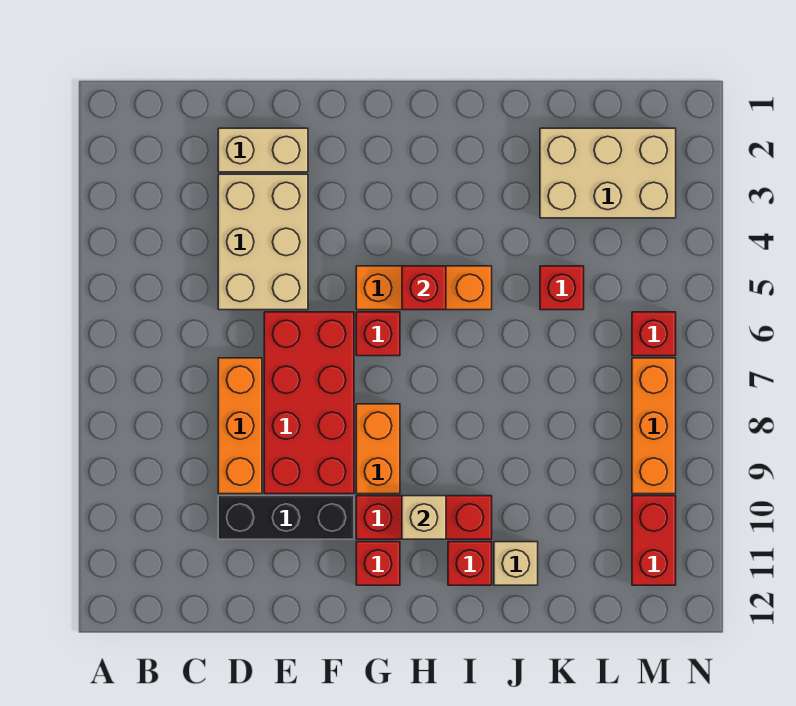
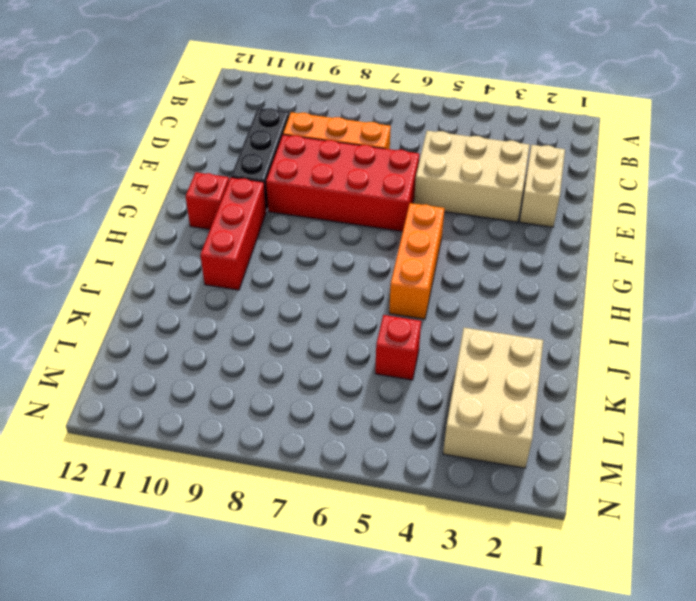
none -> red 1x1 brick [356,312,400,356]
none -> orange 1x2 brick [356,404,400,494]
none -> red 1x1 brick [448,542,492,585]

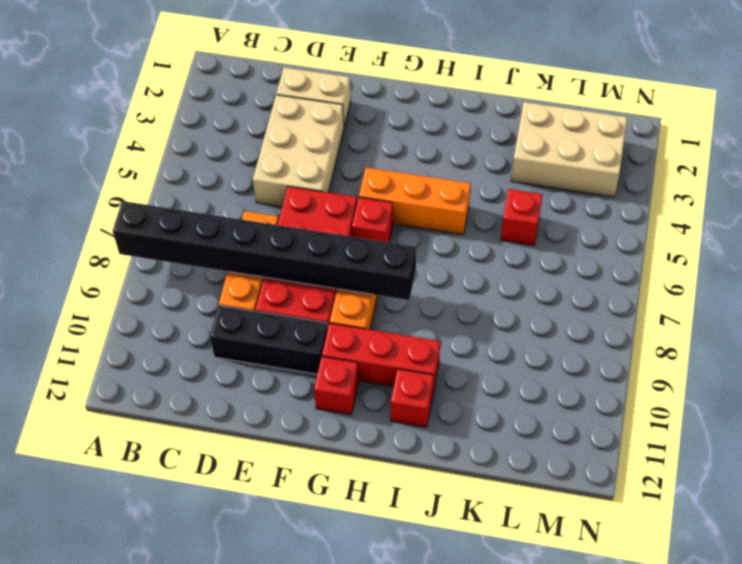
black 1x8 brick [113,201,416,300] -> none
none -> tan 1x1 brick [494,542,538,585]
none -> red 1x1 brick [632,312,676,356]
none -> orange 1x3 brick [632,358,676,494]

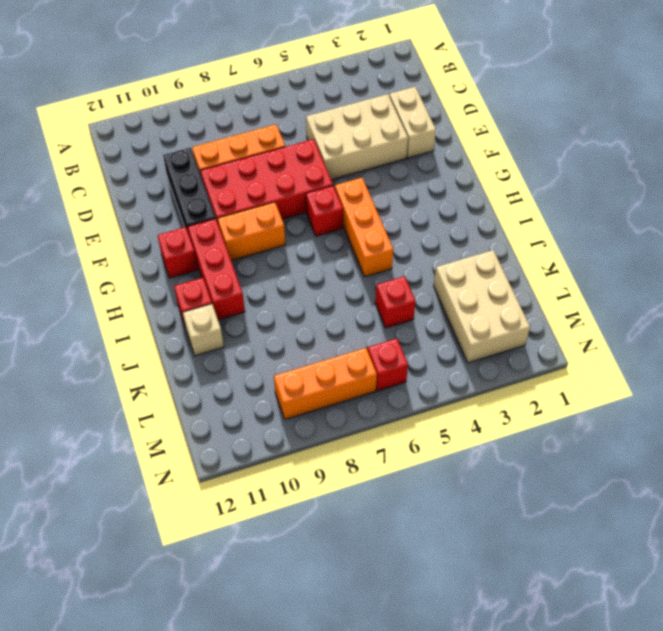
none -> red 1x2 brick [632,496,676,585]
none -> red 1x1 brick [402,266,446,310]
none -> tan 1x1 brick [402,496,446,539]

